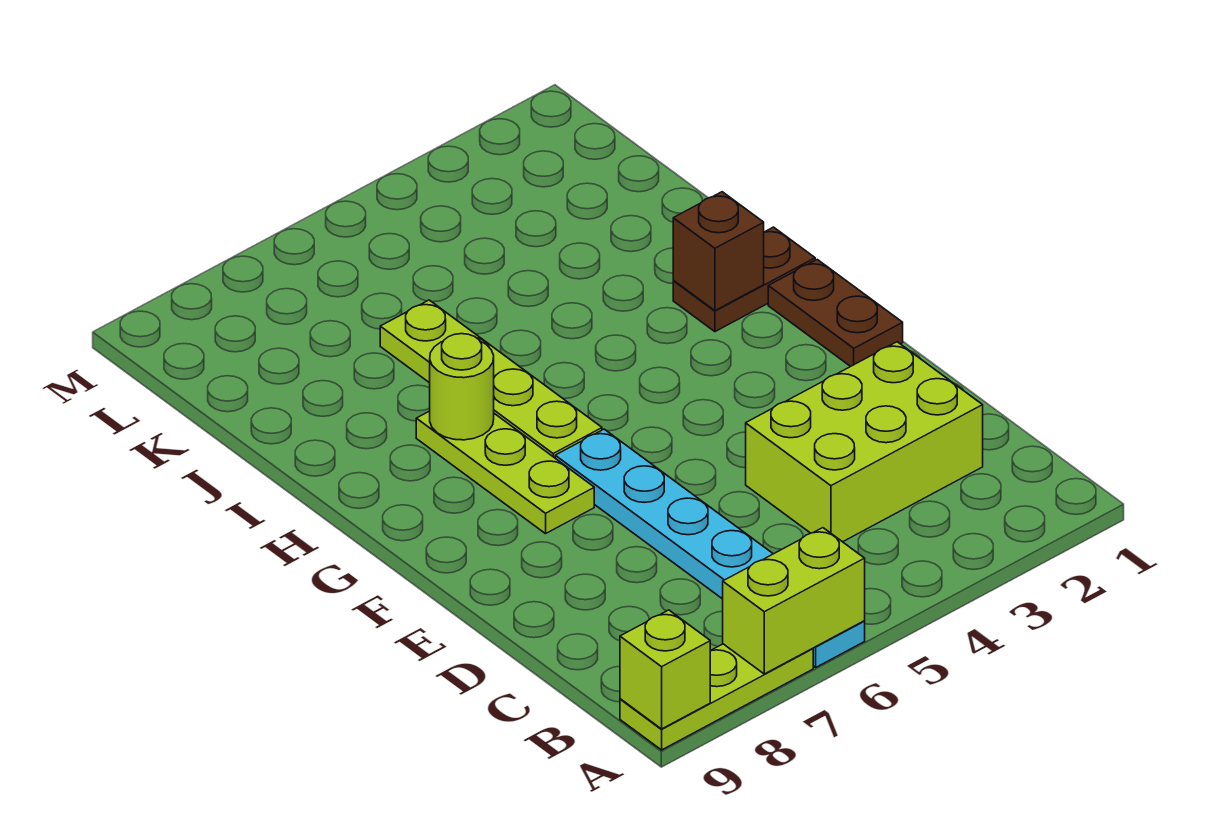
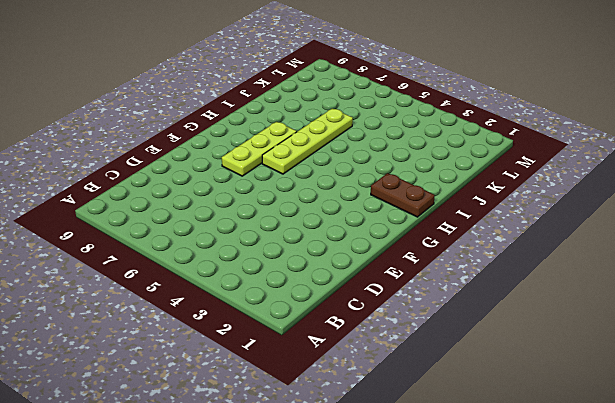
none -> cyan 1x6 plate [555,429,865,667]
none -> lime 1x3 plate [620,644,813,750]

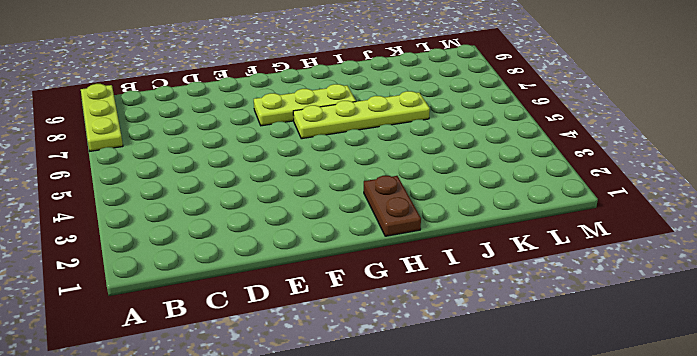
none -> cyan 1x6 plate [555,429,865,667]
none -> lime 2x3 brick [746,342,983,542]

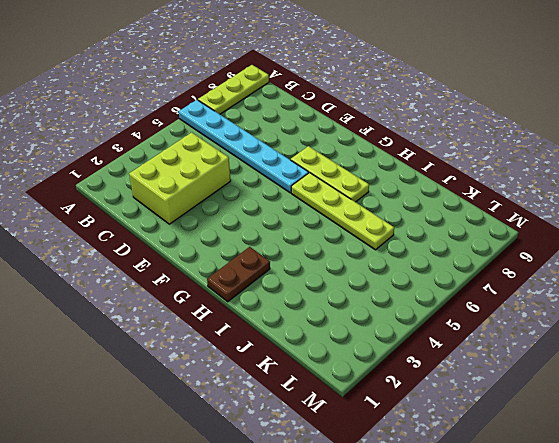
none -> brown 1x2 plate [768,260,903,366]
none -> lime 1x2 brick [723,528,865,674]

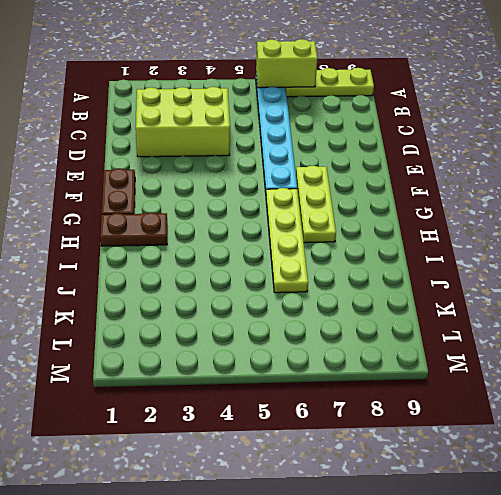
none -> lime 1x1 brick [620,610,710,729]
none -> brown 1x1 brick [673,192,764,311]

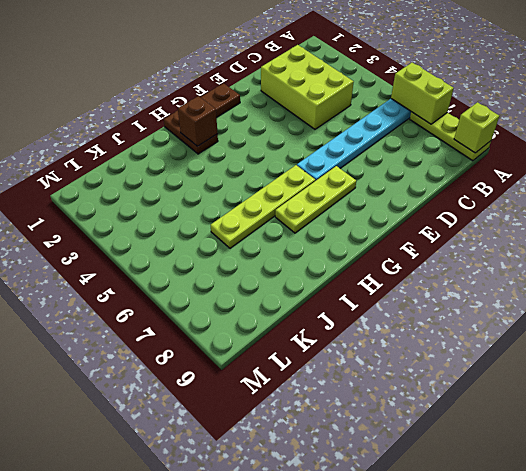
none -> lime 1x1 round brick [430,334,494,440]

